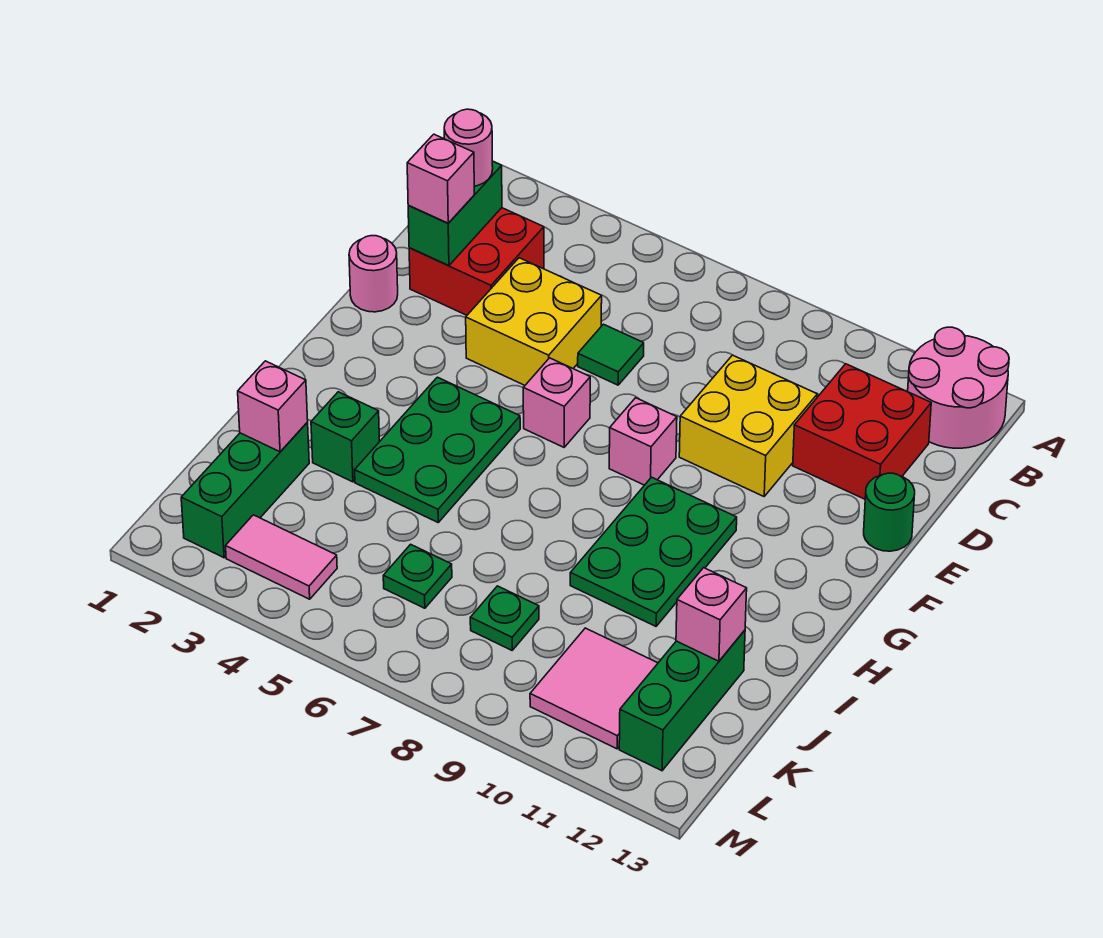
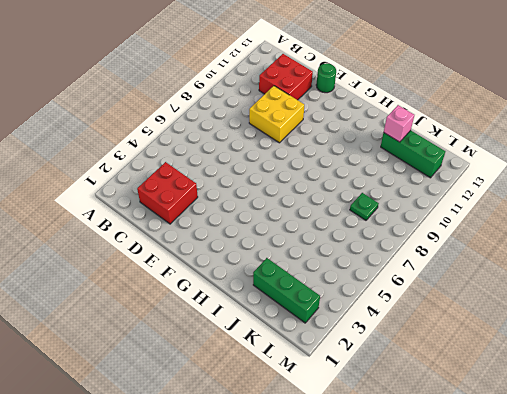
none -> pink 2x2 round brick [908,327,1009,448]
none -> yellow 2x2 brick [466,258,602,385]
none -> green 1x1 tile [578,324,644,385]

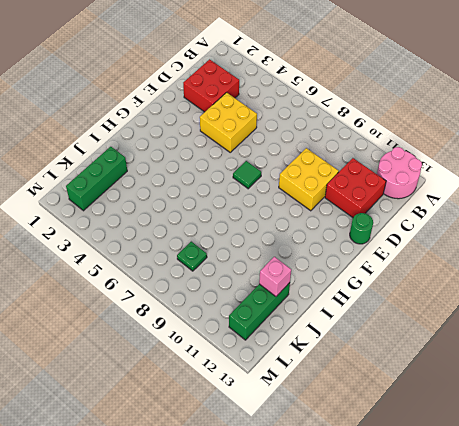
green 1x1 tile [233,161,261,189] -> green 1x1 tile moved to [578,324,644,385]
none -> pink 1x1 round brick [349,236,398,312]
none -> pink 1x1 brick [523,358,590,447]
none -> pink 1x1 brick [609,398,677,485]

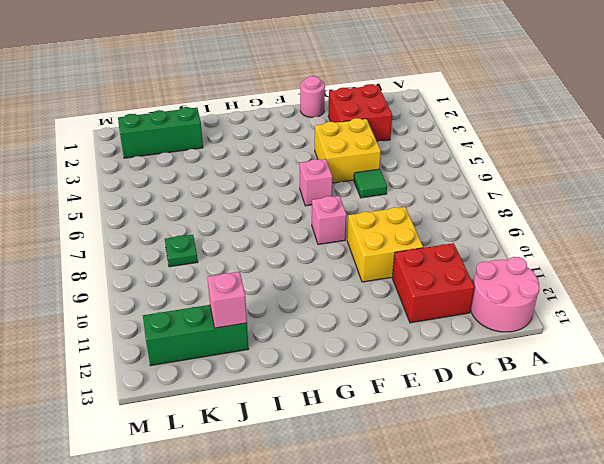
none -> green 1x1 round brick [864,473,915,551]
none -> green 2x3 plate [355,377,520,522]
none -> green 2x3 plate [570,477,737,626]

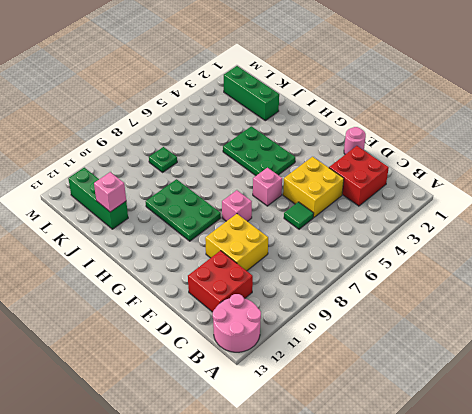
none -> green 1x1 round brick [864,473,915,551]
none -> green 1x1 brick [311,392,380,482]
none -> green 1x1 plate [383,544,452,608]

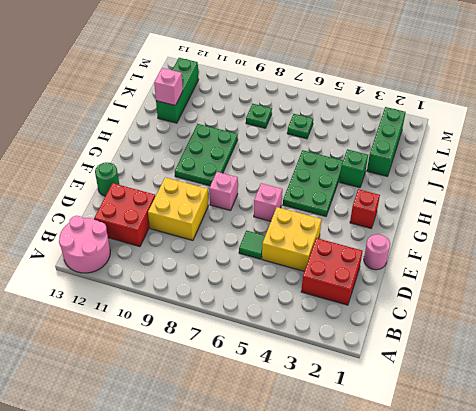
red 1x1 brick [350,189,380,228] -> none
none -> pink 2x2 tile [530,628,658,749]
none -> pink 1x2 tile [226,515,337,599]
none -> green 1x2 brick [408,161,502,266]

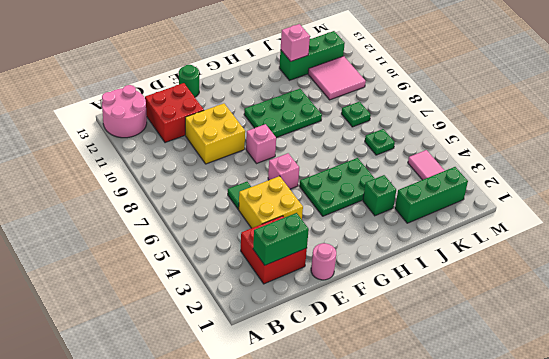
none -> pink 1x1 brick [238,361,308,452]
none -> pink 1x1 round brick [444,109,493,186]
none -> pink 1x1 brick [407,134,474,223]

